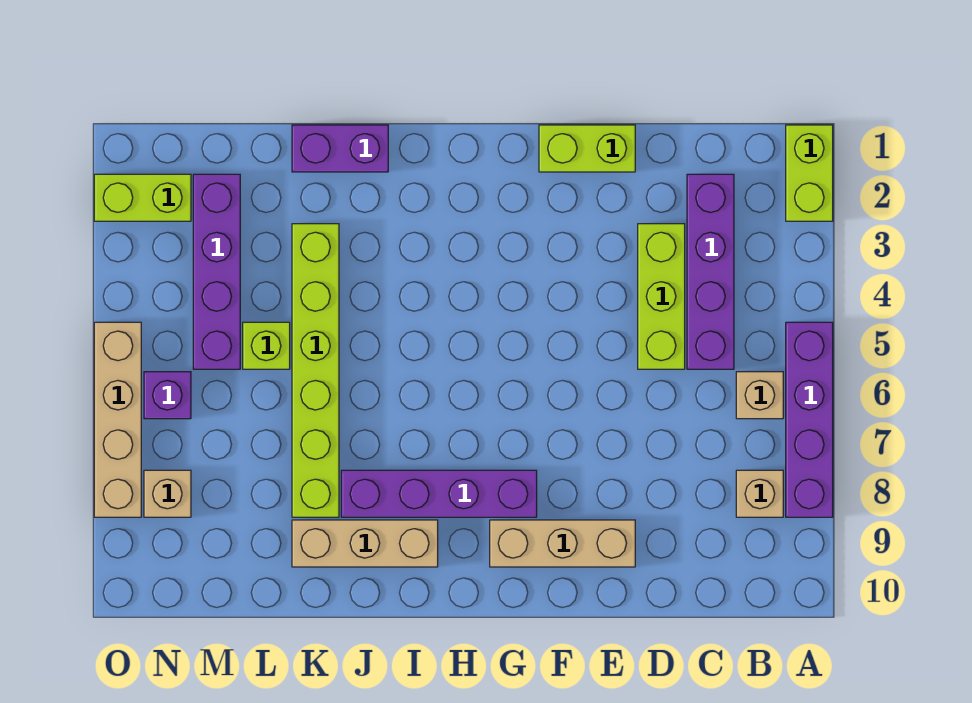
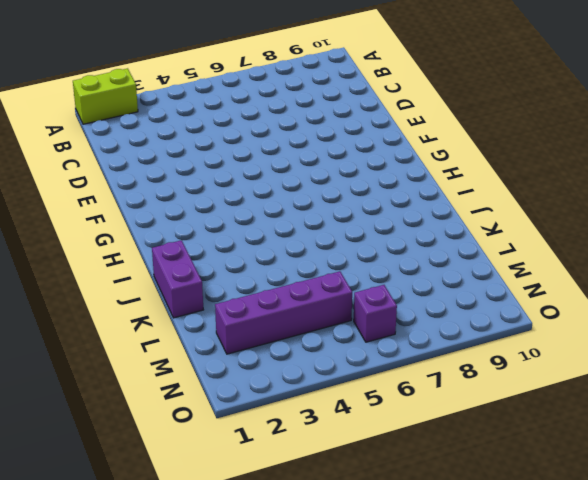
none -> purple 1x4 brick [786,322,833,517]
none -> tan 1x1 brick [736,372,783,419]
none -> tan 1x1 brick [736,470,783,517]

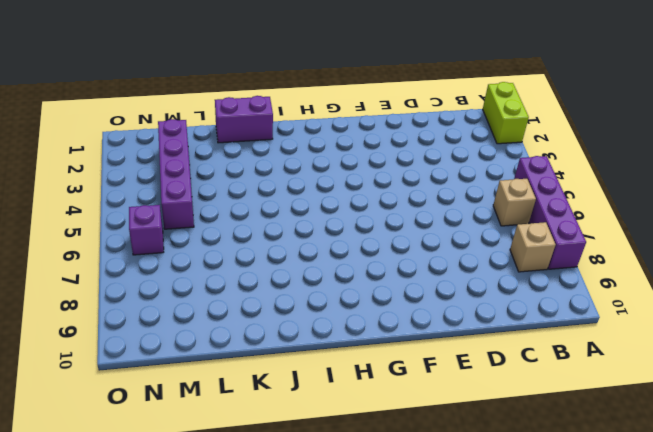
none -> purple 1x4 brick [687,174,734,369]
none -> lime 1x3 brick [638,224,685,369]
none -> lime 1x2 brick [539,125,635,172]

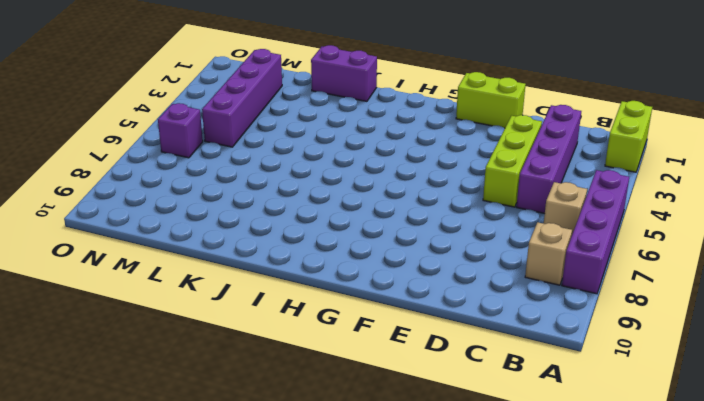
none -> tan 1x3 brick [490,520,635,567]
none -> purple 1x4 brick [341,470,537,517]
none -> tan 1x3 brick [292,520,438,567]

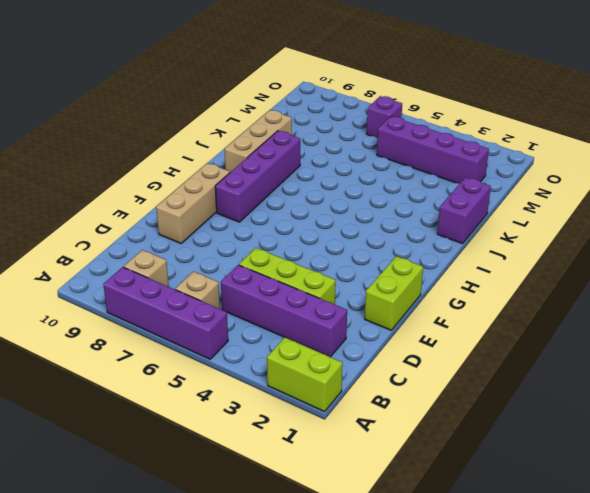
none -> lime 1x6 brick [292,224,339,517]
none -> lime 1x1 brick [243,322,290,369]
none -> lime 1x2 brick [94,174,191,221]

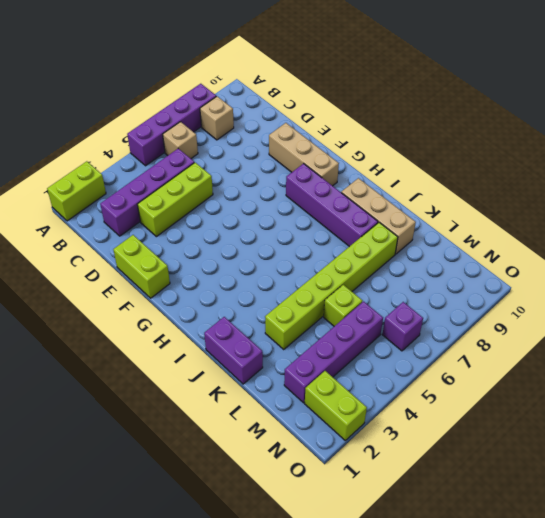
none -> tan 1x1 brick [144,470,191,517]
none -> tan 1x4 brick [94,322,141,517]

